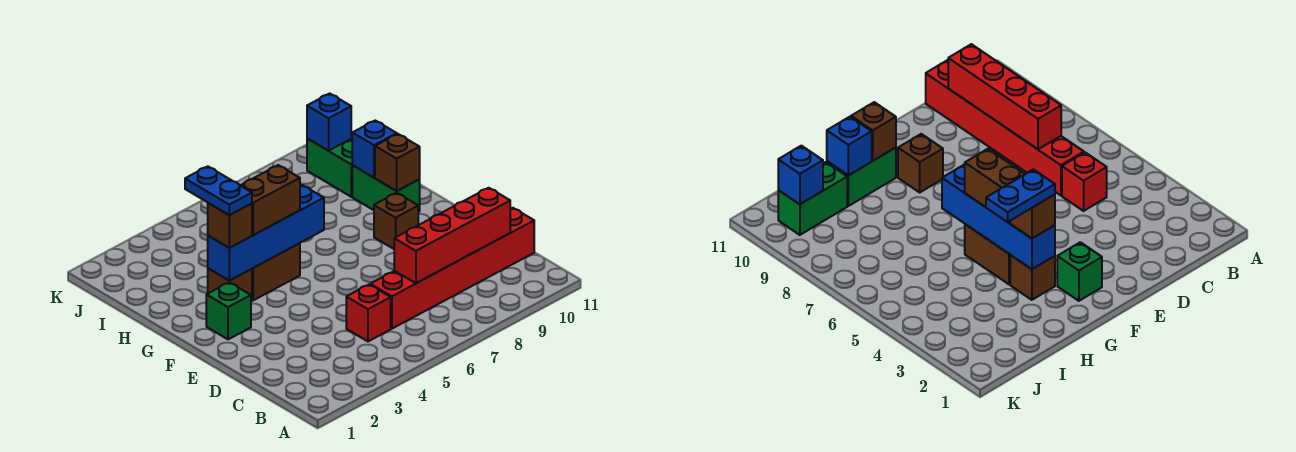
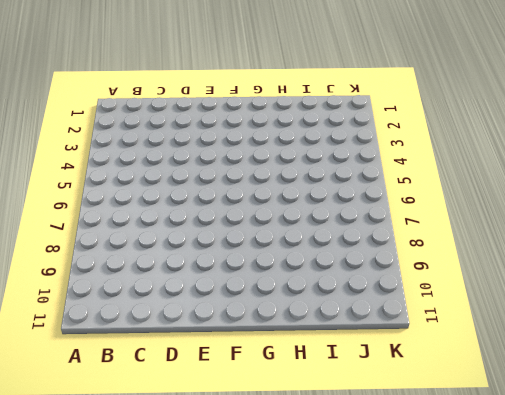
none -> red 1x1 brick [346,285,391,341]
none -> red 1x6 brick [370,208,534,329]
none -> green 1x1 brick [206,282,251,339]

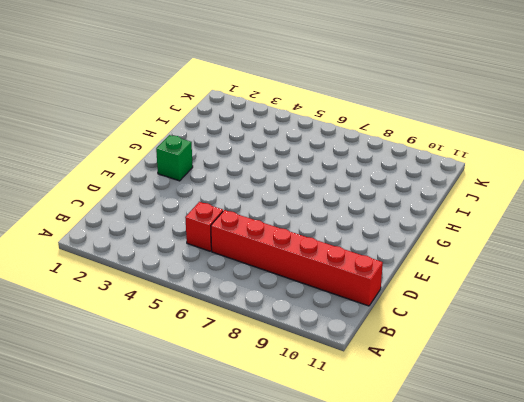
none -> brown 1x1 brick [374,193,418,249]
none -> brown 1x1 brick [208,268,252,302]
none -> brown 1x2 brick [252,243,300,300]

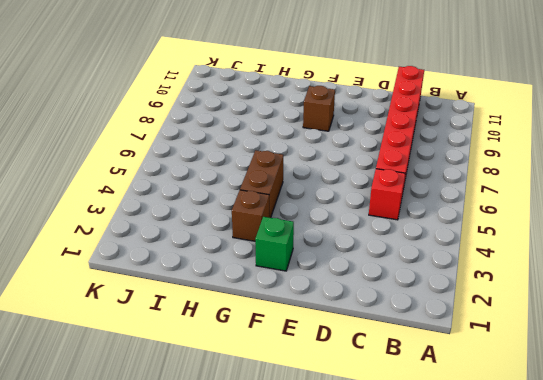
none -> green 1x2 brick [352,165,420,212]
none -> green 1x2 brick [307,138,352,197]
none -> red 1x4 brick [394,188,510,283]

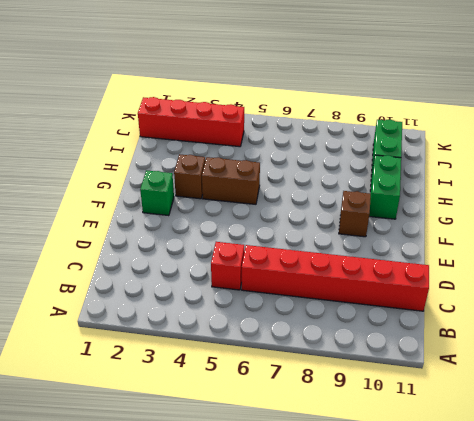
red 1x4 brick [138,97,244,147] -> red 1x4 brick moved to [394,188,510,283]
none -> blue 1x4 brick [208,185,324,281]
none -> brown 1x1 brick [375,134,420,191]
none -> blue 1x1 brick [352,121,397,178]

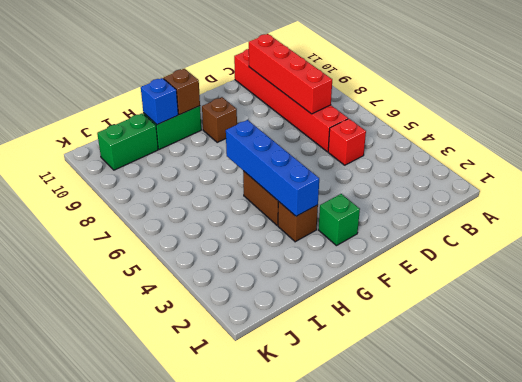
none -> blue 1x1 brick [307,94,351,151]
none -> brown 1x1 brick [208,203,252,248]
none -> brown 1x2 brick [241,165,300,235]

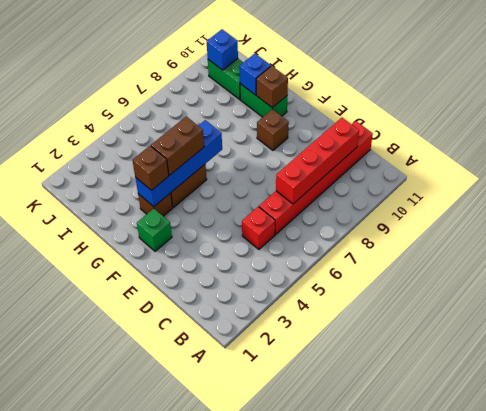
none -> blue 1x2 plate [185,166,252,215]

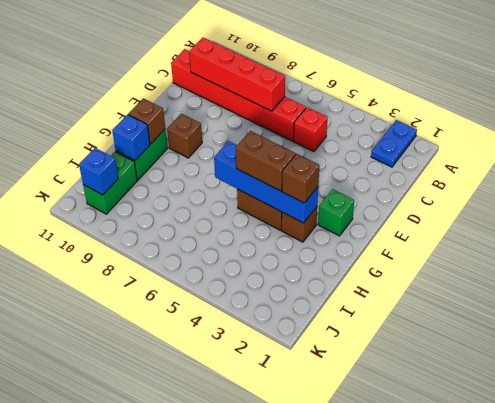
blue 1x2 plate [371,120,417,167] -> blue 1x2 plate moved to [185,166,252,215]

